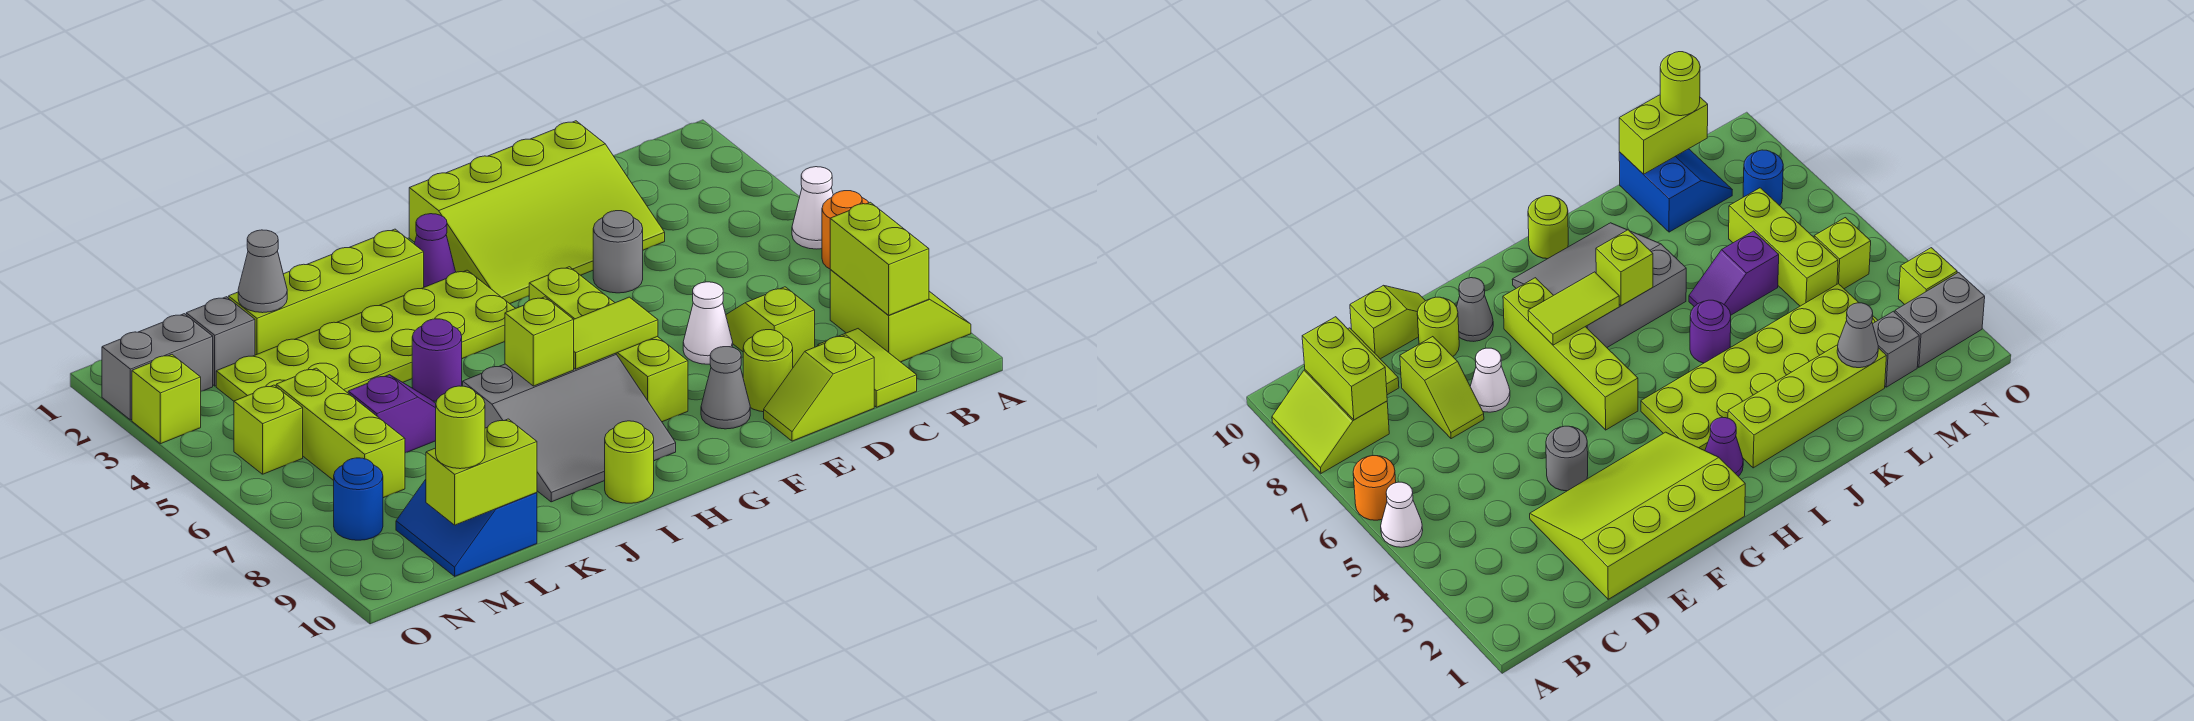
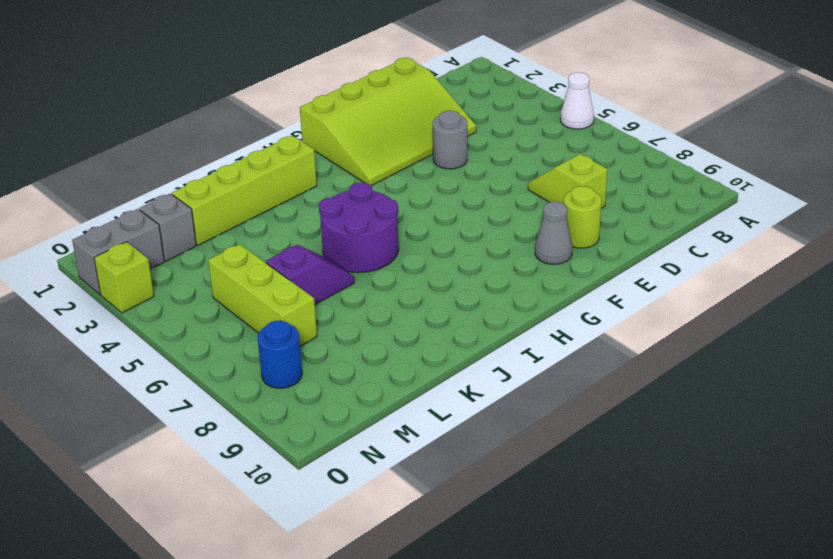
purple 2x2 round brick [319,183,399,273] -> purple 1x1 round brick [412,319,462,401]
none -> orange 1x1 round brick [822,191,869,269]
none -> lime 2x2 slope [830,270,971,362]
none -> lime 1x2 tile [818,329,917,407]
none -> lime 1x2 slope [764,335,874,441]

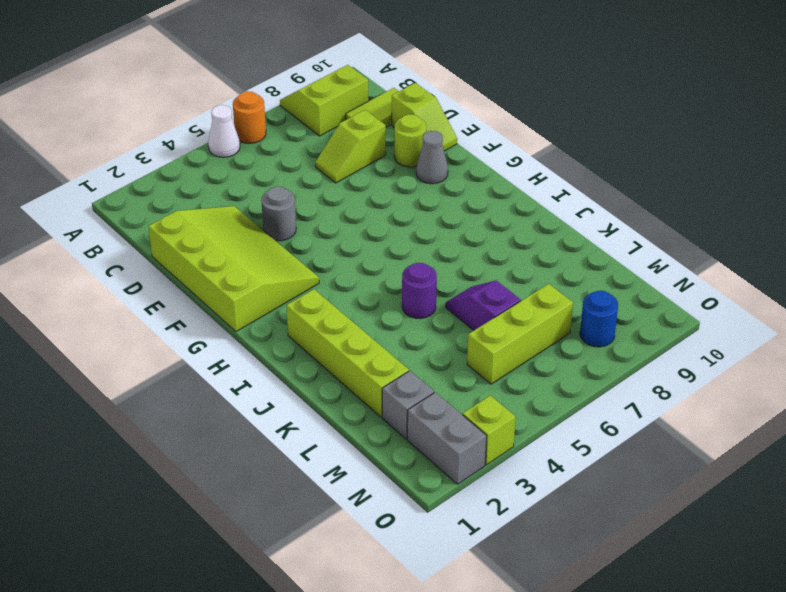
none -> white 1x1 cone [683,282,733,364]
none -> lime 1x4 brick [529,267,688,422]
none -> purple 1x1 cone [415,214,456,287]
none -> lime 2x6 plate [216,270,515,401]

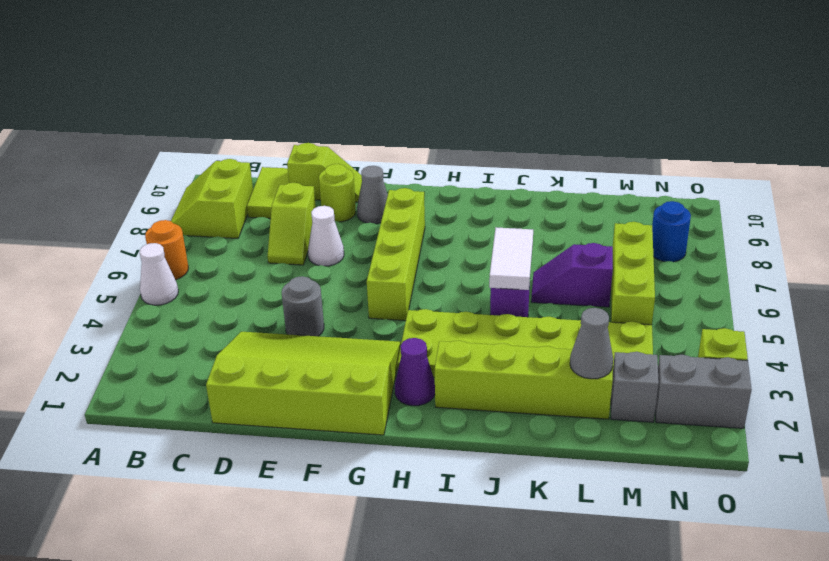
white 1x2 tile [489,227,533,290] -> none
none -> grey 3x3 slope [463,354,676,502]
none -> lime 1x1 round brick [605,421,654,503]
none -> blue 2x2 slope [396,479,537,576]
none -> lime 1x1 brick [234,385,303,474]

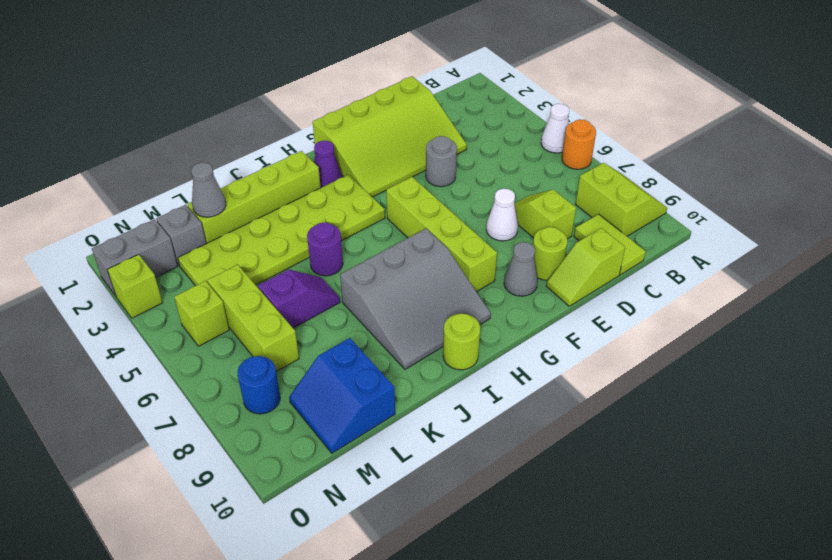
none -> lime 1x2 brick [830,202,929,315]
none -> lime 1x2 tile [574,297,658,369]
none -> lime 1x1 brick [505,297,574,386]
none -> lime 1x2 brick [426,419,537,525]

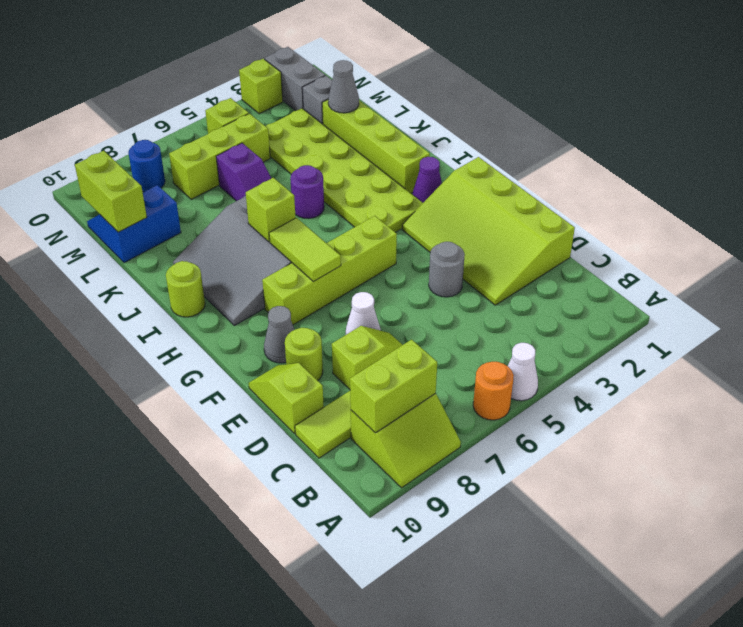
none -> lime 1x1 round brick [436,386,485,469]

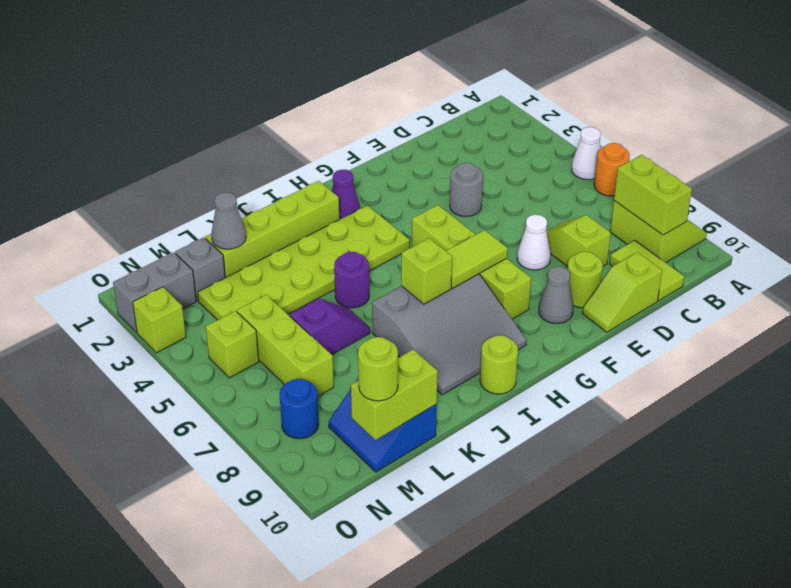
none -> lime 3x4 slope [409,121,665,304]

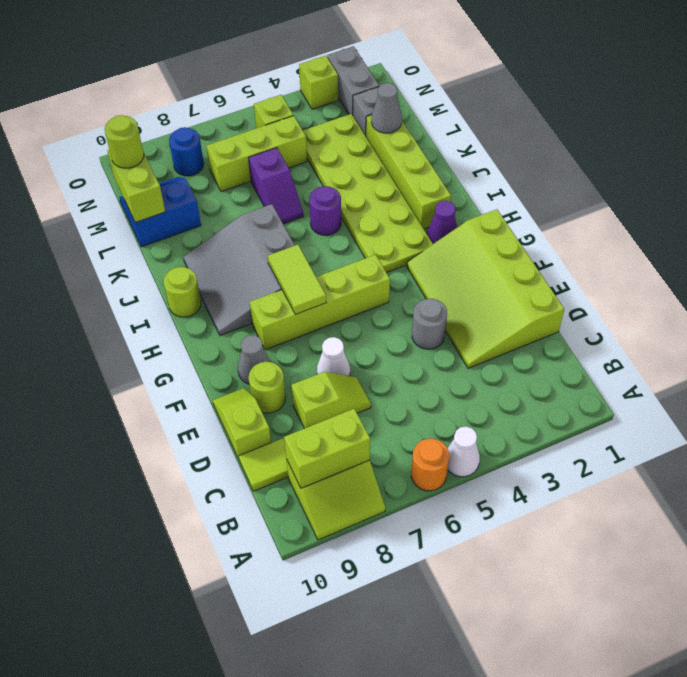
none -> lime 1x1 brick [505,297,574,386]

